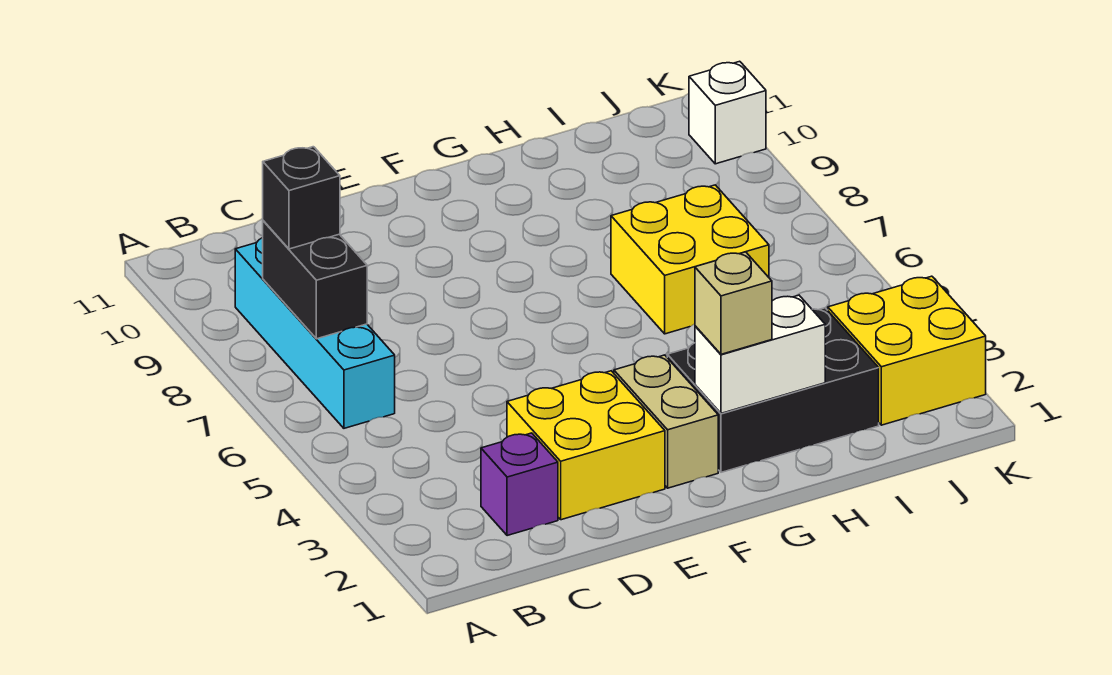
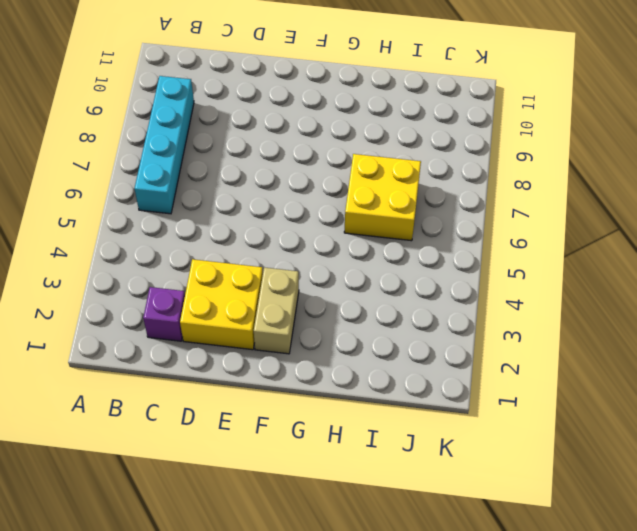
none -> black 2x3 brick [667,308,879,472]
none -> yellow 2x2 brick [828,276,986,425]
none -> white 1x1 brick [689,61,766,164]

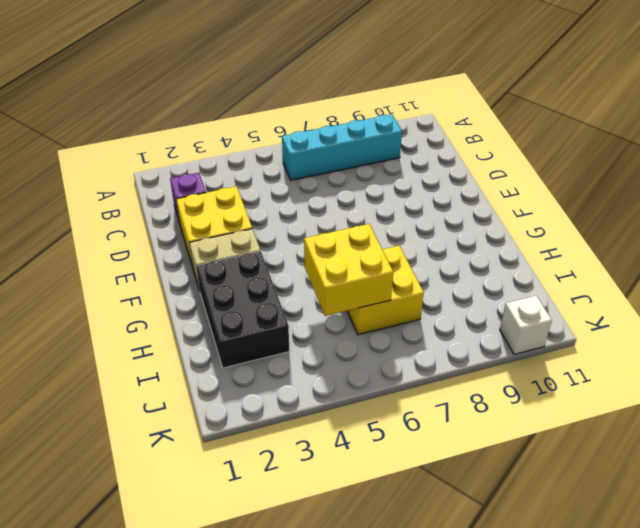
yellow 2x2 brick [304,224,393,316] -> yellow 2x2 brick moved to [828,276,986,425]
none -> black 1x2 brick [263,221,367,339]
none -> white 1x2 brick [695,295,825,413]
none -> black 1x1 brick [263,147,340,249]

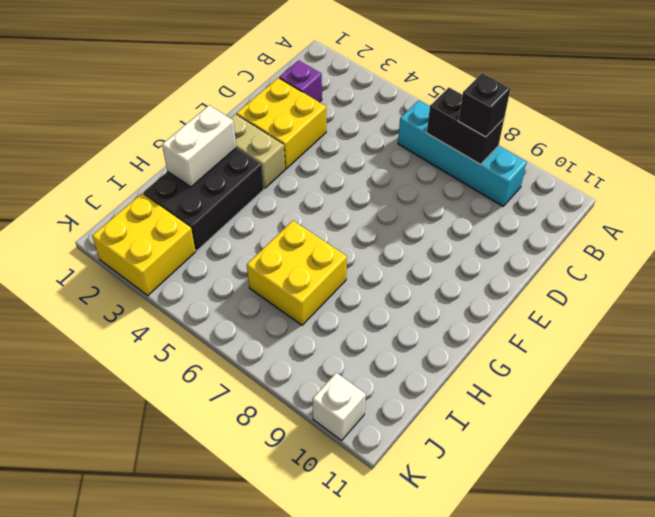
none -> tan 1x1 brick [695,252,772,354]

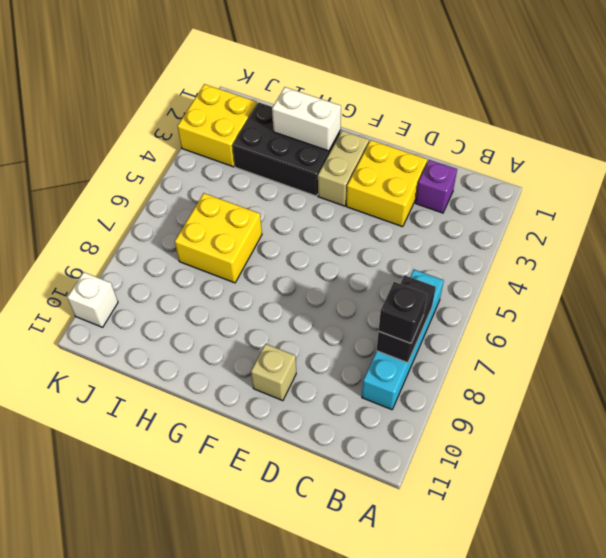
tan 1x1 brick [251,344,296,401] -> tan 1x1 brick moved to [695,252,772,354]

